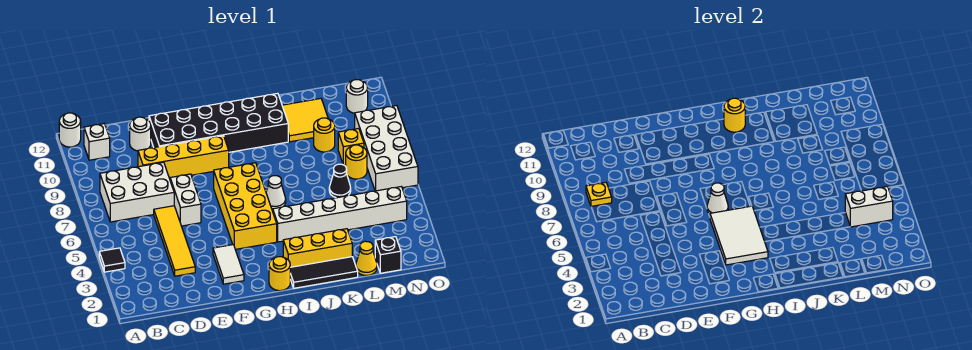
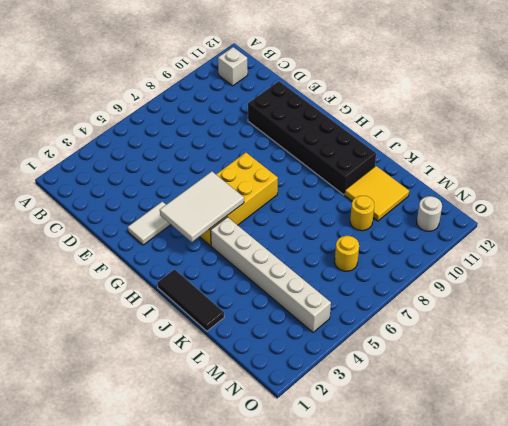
none -> black 1x1 tile [99,248,125,272]
none -> white 1x1 round brick [59,113,81,147]
none -> white 2x3 brick [100,162,174,222]
none -> yellow 1x4 tile [154,206,195,276]

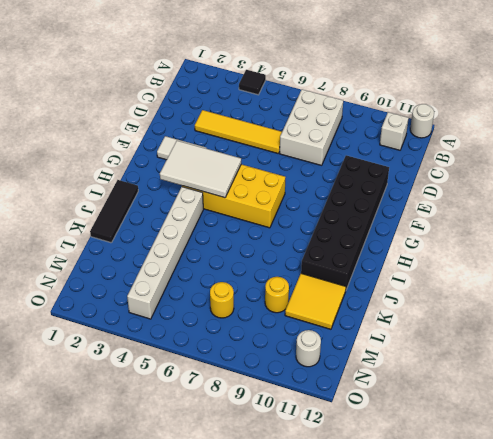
none -> yellow 1x4 brick [138,136,229,179]
none -> white 1x1 round brick [130,117,151,151]
none -> white 1x2 brick [170,174,201,226]
none -> yellow 1x1 round brick [269,257,290,291]

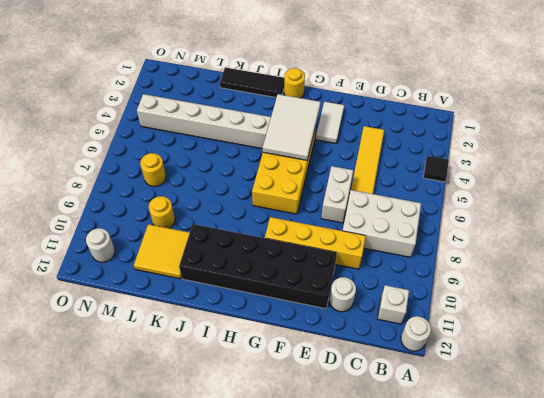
none -> yellow 1x3 brick [283,229,352,267]
none -> white 1x1 cone [266,176,286,209]
none -> yellow 1x1 cone [356,241,377,276]
none -> black 1x1 cone [329,164,351,198]

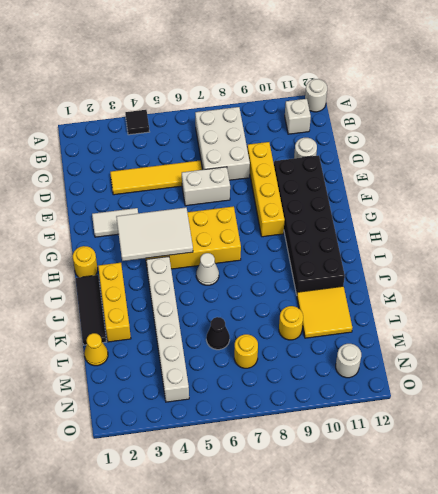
none -> black 1x1 brick [375,237,401,273]
none -> yellow 1x1 brick [338,128,364,165]
none -> white 2x4 brick [355,106,418,191]
none -> yellow 1x1 plate [586,182,612,206]

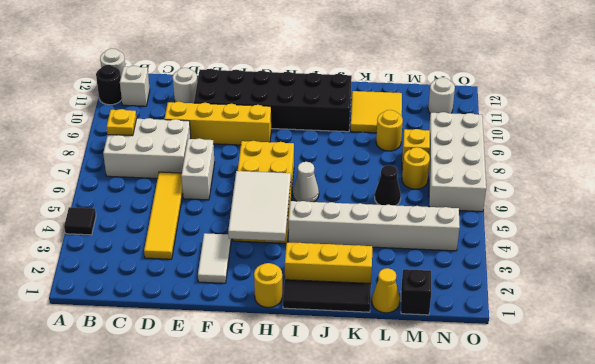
black 1x1 round brick [96,65,122,105] -> none
none -> white 1x1 cone [707,183,728,214]
none -> yellow 1x1 round brick [724,98,745,132]
none -> white 1x2 brick [845,187,893,227]

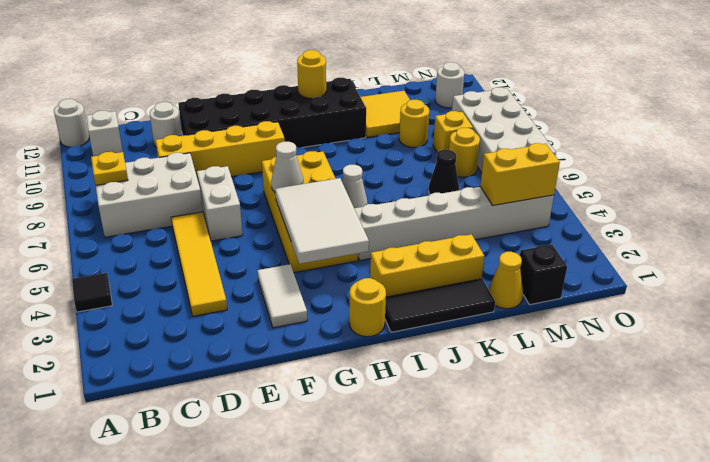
yellow 1x2 brick [480,143,560,205] -> white 1x2 brick [845,187,893,227]

